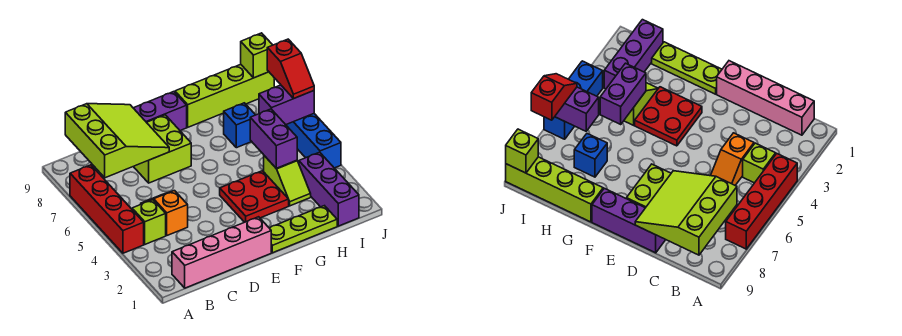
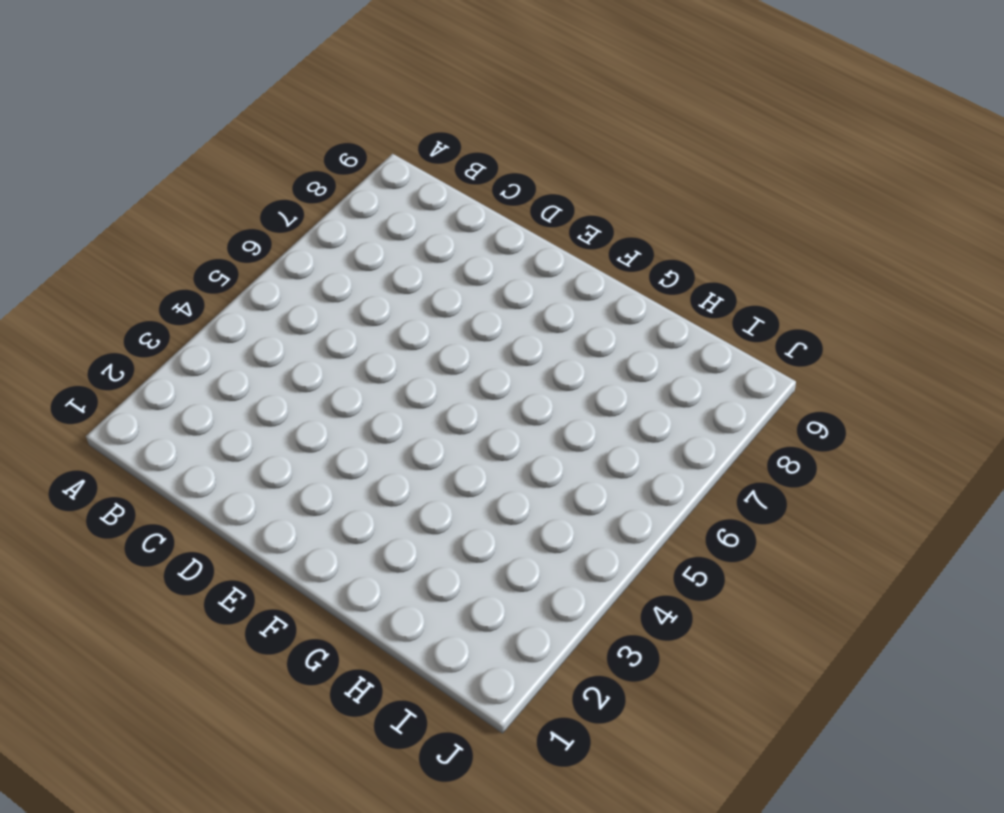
none -> red 1x4 brick [70,165,144,253]
none -> pink 1x4 brick [172,217,271,288]
none -> lime 1x1 brick [132,200,166,244]

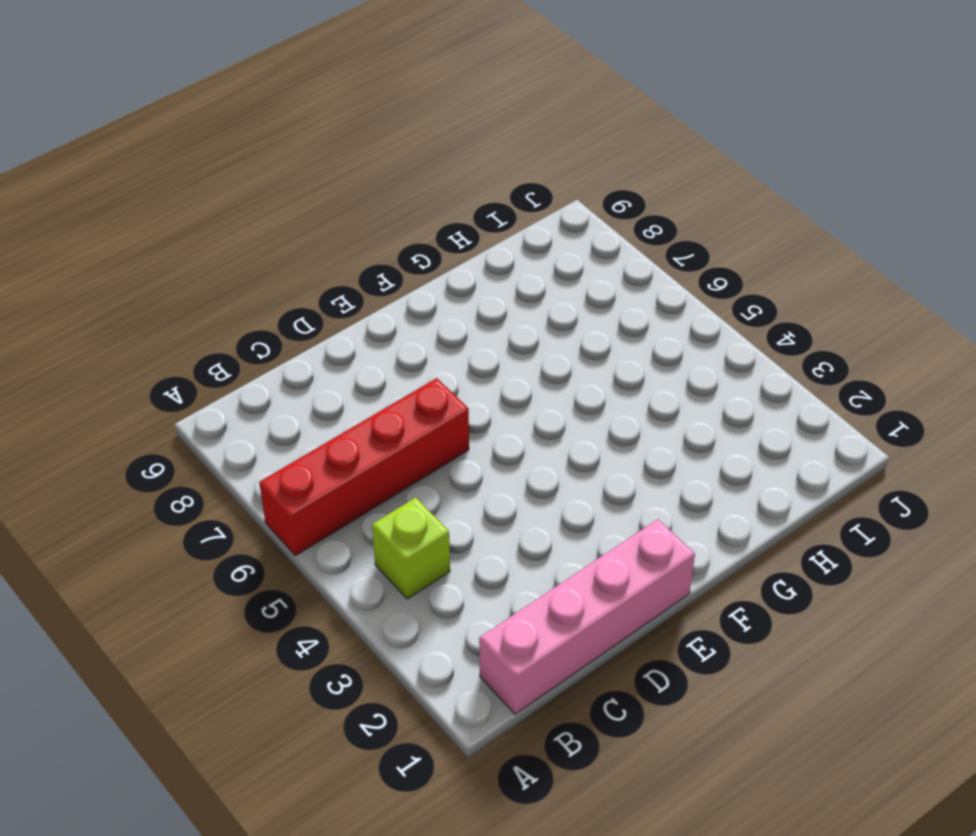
red 1x4 brick [259,378,469,556] -> red 1x4 brick turned to [70,165,144,253]
none -> orange 1x2 slope [141,191,188,235]
none -> lime 2x2 brick [134,115,191,183]
none -> purple 1x3 brick [134,92,187,131]

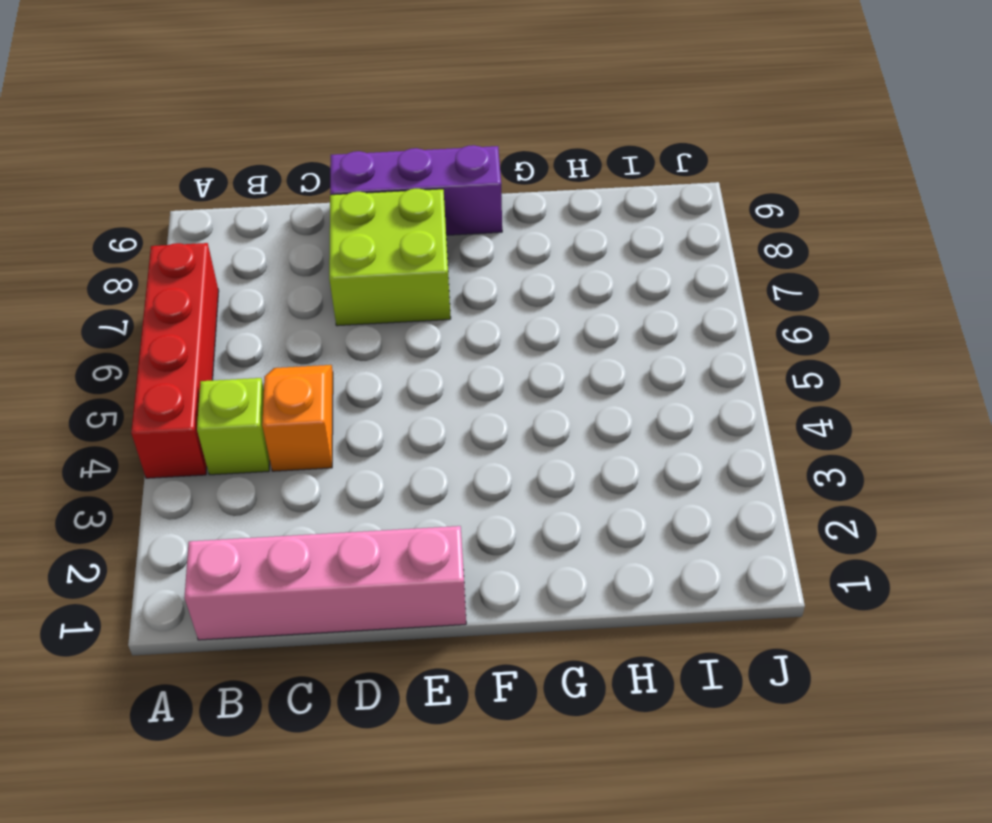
none -> lime 1x3 plate [270,206,337,253]
none -> red 2x2 plate [220,171,289,222]
none -> lime 1x4 brick [175,64,274,127]

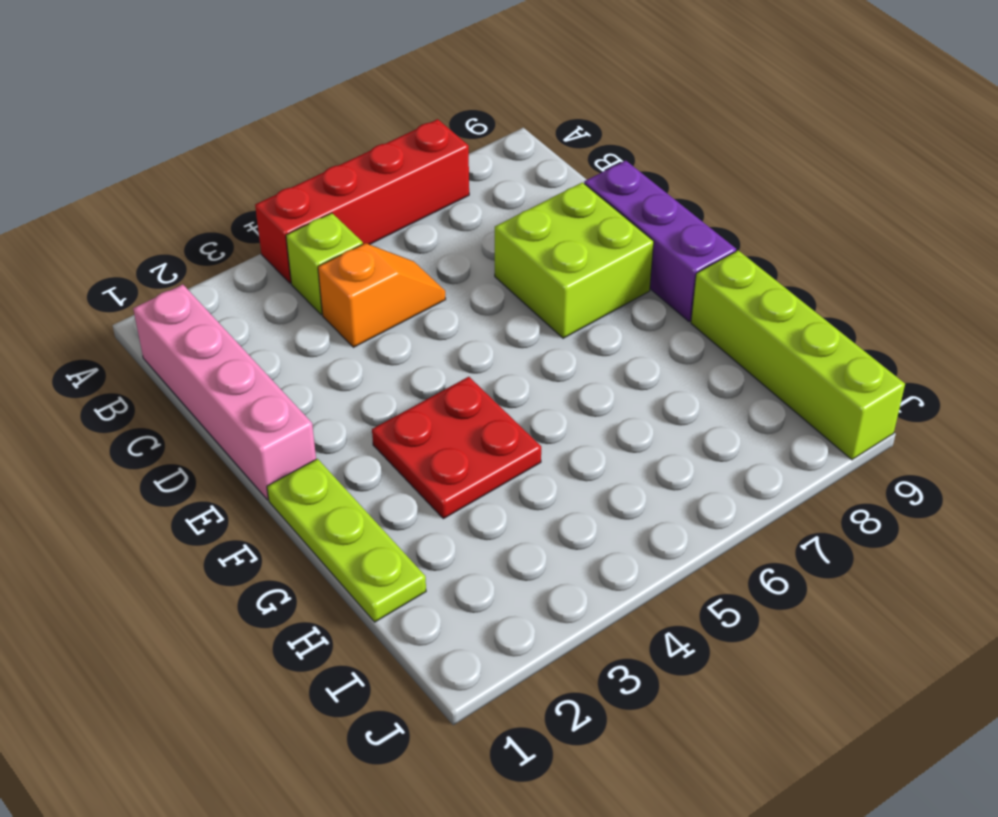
none -> lime 1x2 slope [264,156,311,206]
none -> blue 1x1 brick [224,103,255,148]
none -> purple 1x3 brick [299,152,359,226]

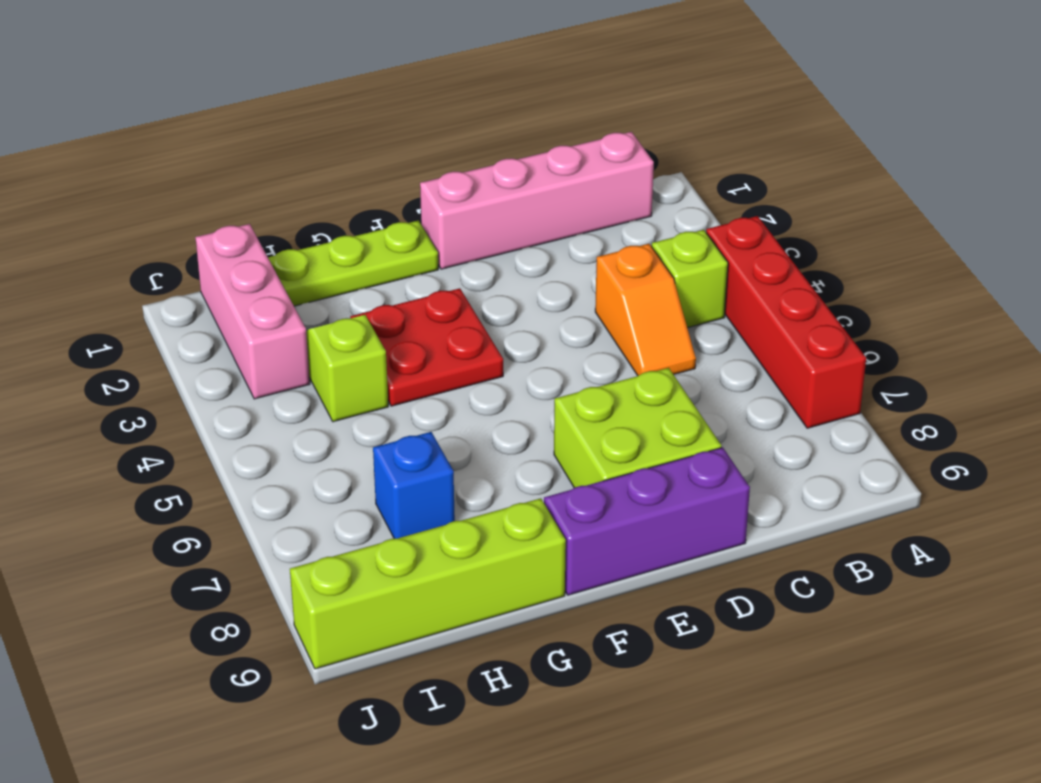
pink 1x3 brick [195,224,310,399] -> purple 1x3 brick [299,152,359,226]
none -> blue 1x3 brick [286,114,341,168]
none -> lime 3x3 slope [65,104,169,178]
none -> purple 1x2 brick [250,109,297,168]

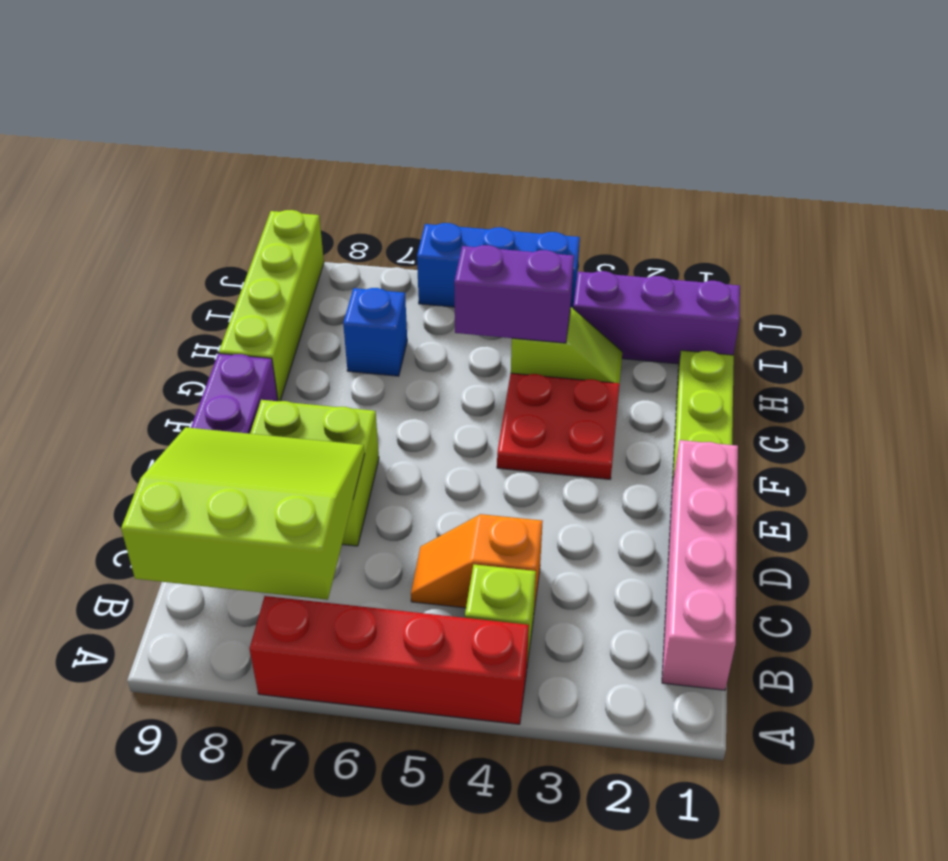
none -> purple 1x2 brick [259,85,314,125]
none -> lime 1x1 brick [241,33,272,78]
none -> red 1x2 slope [267,39,314,99]

